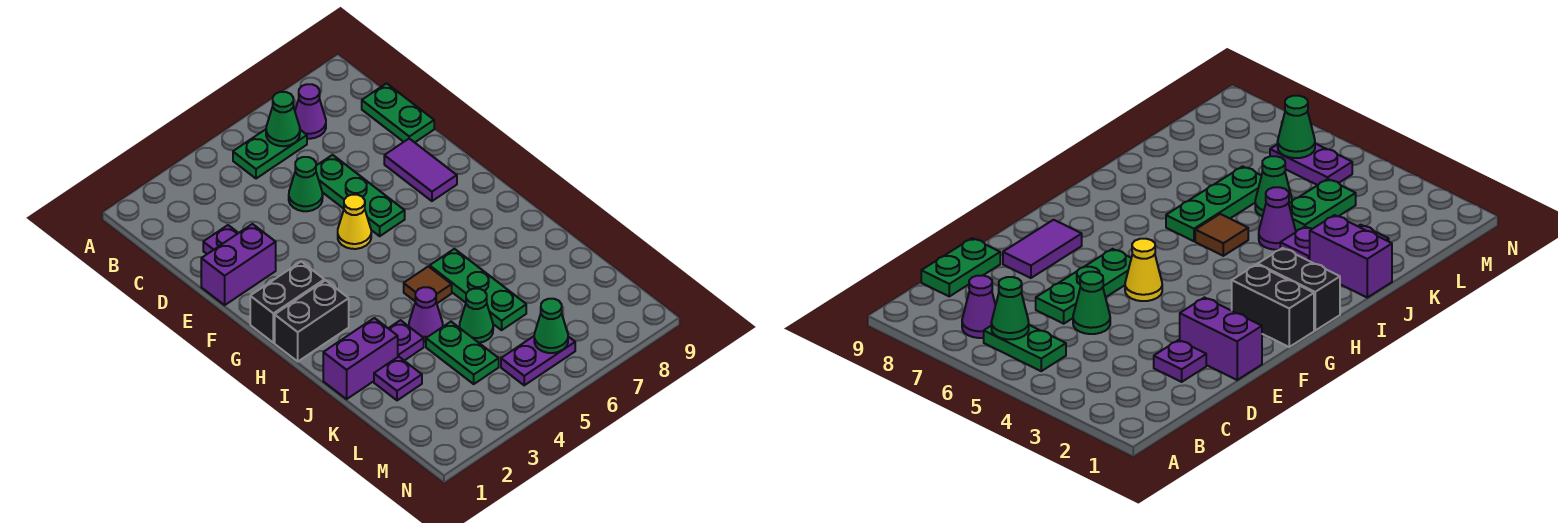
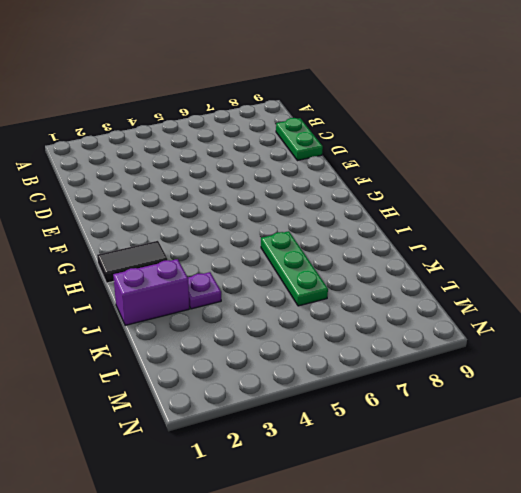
black 1x2 tile [97,241,168,283] -> black 1x2 brick [275,280,349,361]
none -> green 1x2 plate [233,129,307,179]
none -> purple 1x1 cone [295,84,326,139]
none -> purple 1x1 plate [203,225,238,254]

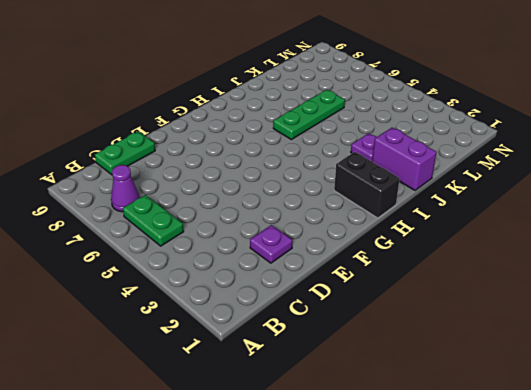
none -> green 1x1 cone [289,157,323,211]
none -> green 1x3 plate [316,155,405,236]
none -> purple 1x2 brick [201,224,276,305]

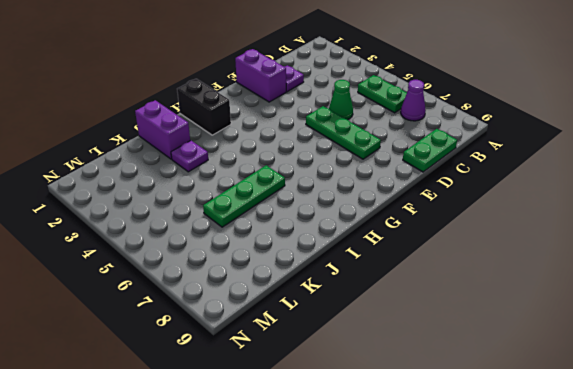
green 1x3 plate [306,106,381,159] -> green 1x3 plate turned to [316,155,405,236]
none -> purple 1x2 tile [384,139,457,201]
none -> yellow 1x1 cone [338,195,371,249]
none -> black 1x2 brick [250,262,324,343]

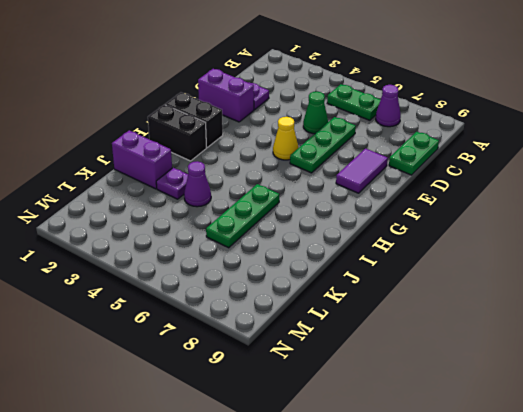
none -> brown 1x1 tile [404,266,452,303]
none -> purple 1x1 plate [374,357,422,400]
none -> green 1x2 plate [426,322,499,384]

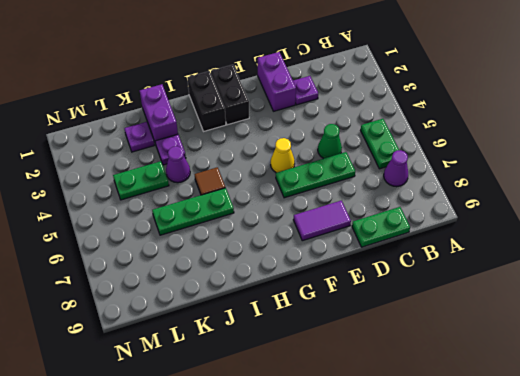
none -> green 1x1 cone [459,289,493,343]
none -> purple 1x2 plate [501,336,575,385]
none -> green 1x1 cone [266,92,300,146]

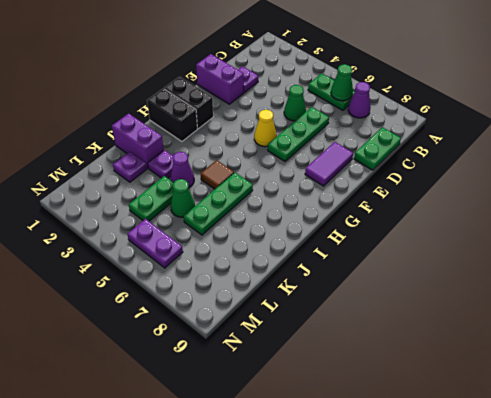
none -> green 1x1 cone [534,299,568,353]

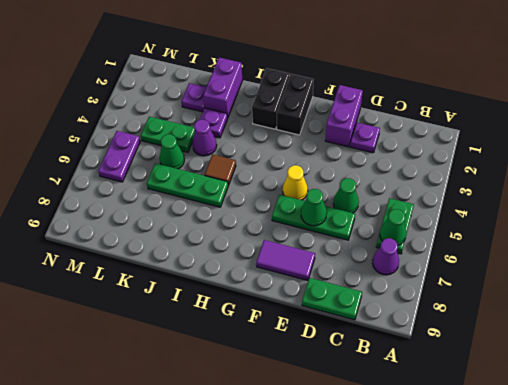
green 1x1 cone [301,189,327,226] -> green 1x1 cone moved to [534,299,568,353]

